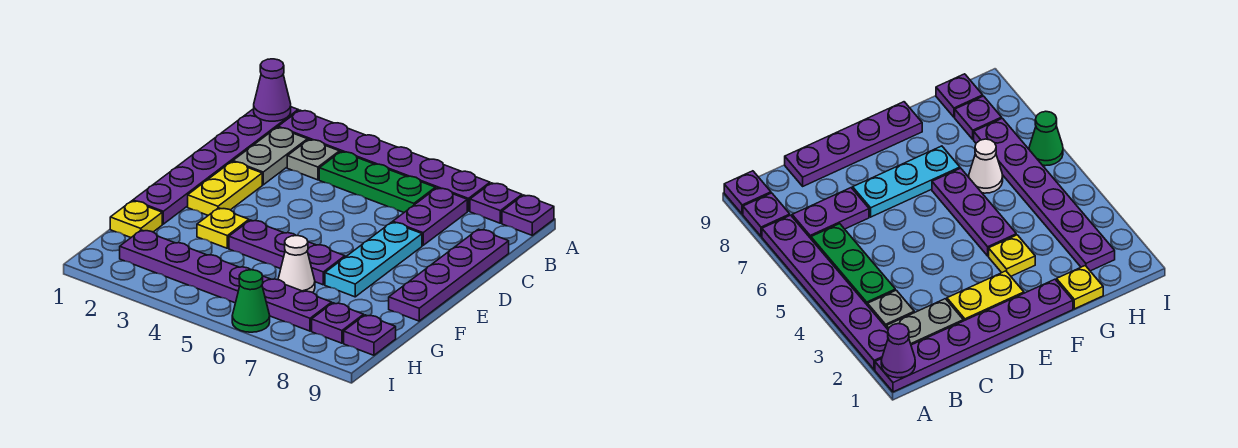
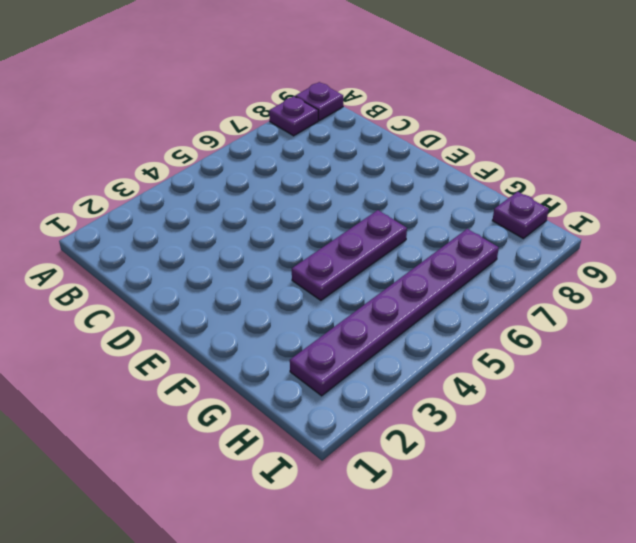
none -> purple 1x6 plate [133,107,298,224]
none -> purple 1x6 plate [278,110,490,211]
none -> grey 1x2 plate [233,127,308,185]

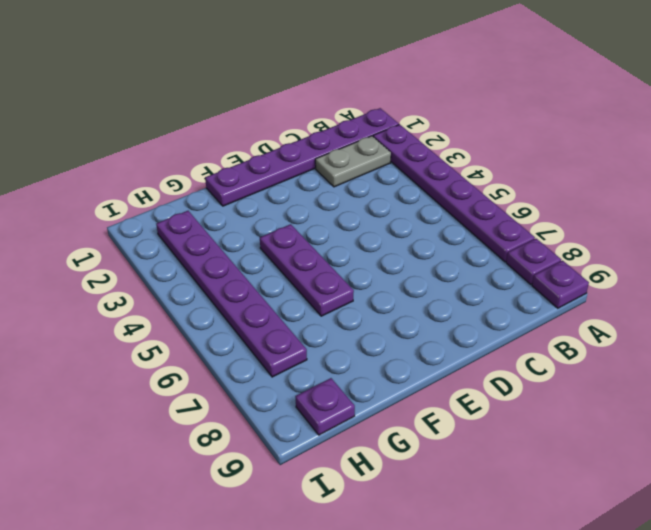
none -> grey 1x1 plate [287,139,339,180]
none -> green 1x3 plate [319,152,435,212]
none -> purple 1x2 plate [393,188,467,245]

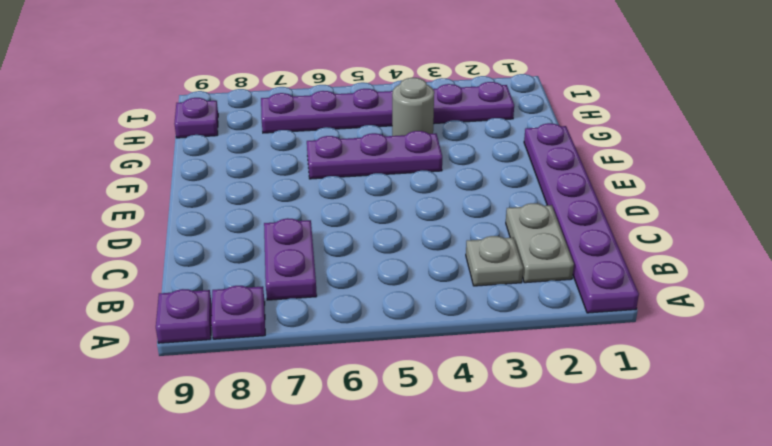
grey 1x1 round brick [392,78,434,136] -> none
none -> purple 1x6 plate [278,110,490,211]
none -> green 1x3 plate [319,152,435,212]
none -> purple 1x4 plate [389,229,509,321]

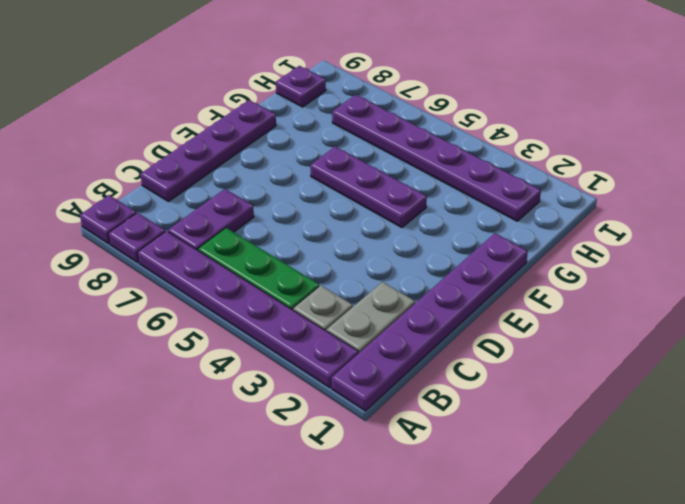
none -> yellow 1x2 plate [188,162,262,215]
none -> cyan 1x3 plate [325,222,422,297]
none -> yellow 1x1 plate [197,208,249,248]

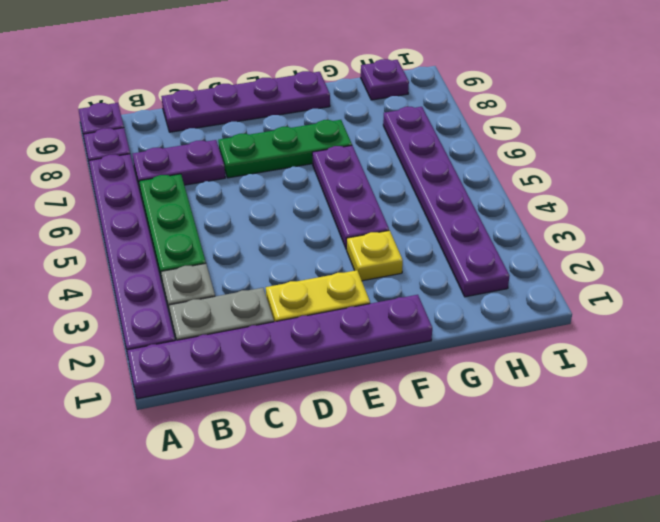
green 1x3 plate [218,120,352,178] -> cyan 1x3 plate [325,222,422,297]
none -> yellow 1x1 plate [110,201,162,237]
none -> white 1x1 cone [278,236,315,292]
none -> purple 1x1 plate [312,303,364,343]

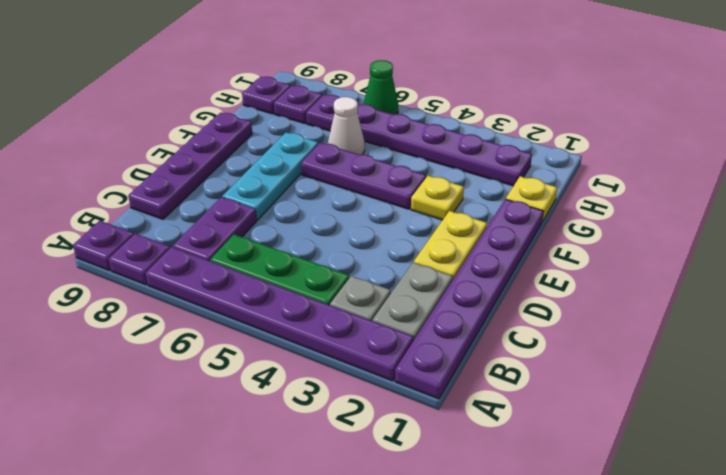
none -> purple 1x1 cone [254,59,291,121]

